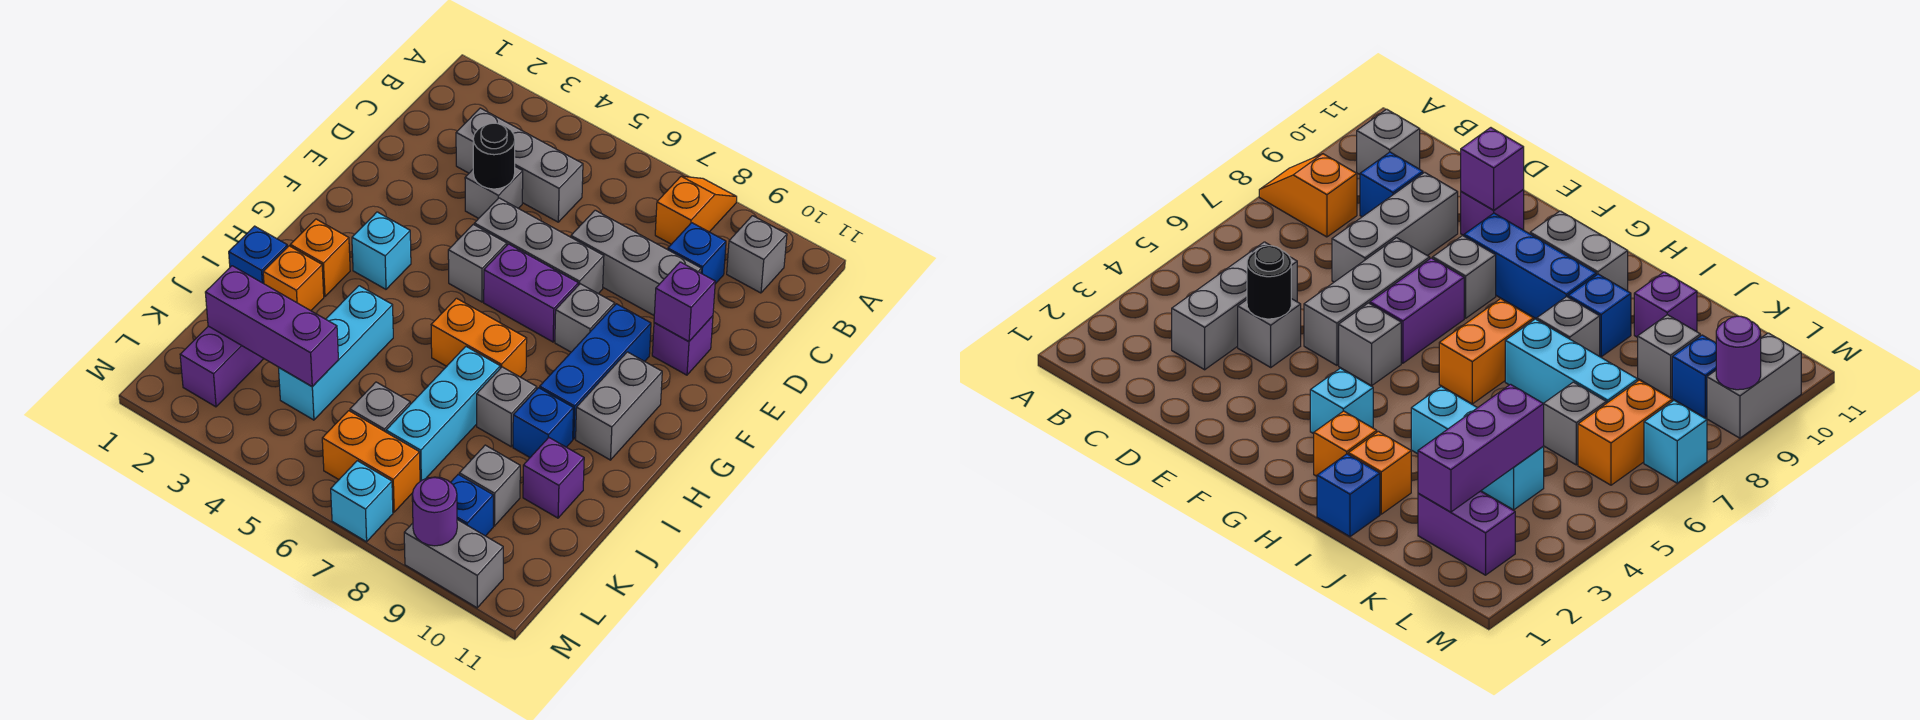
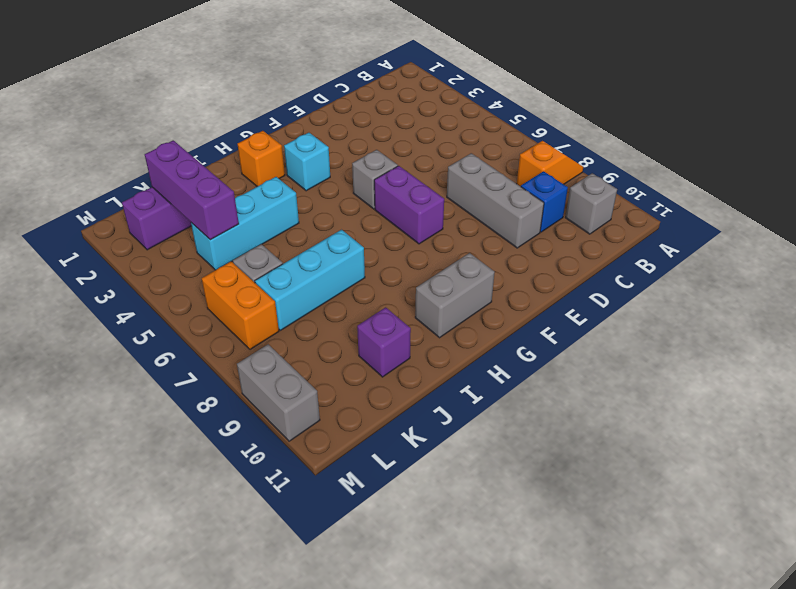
none -> grey 1x3 brick [456,108,583,222]
none -> grey 1x1 brick [465,167,523,218]
none -> grey 1x3 brick [474,198,604,294]
none -> purple 1x1 brick [652,316,713,375]

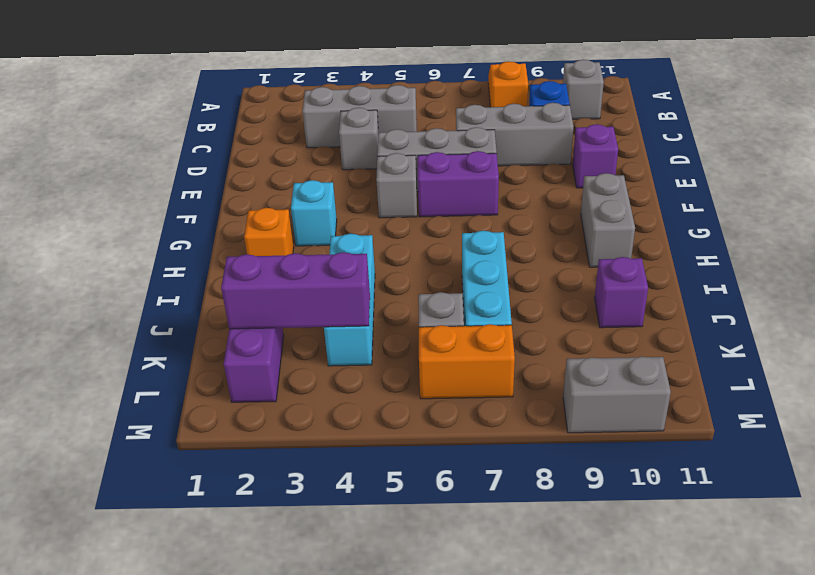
none -> grey 1x1 brick [555,284,615,352]
none -> blue 1x3 brick [540,304,651,439]
none -> orange 1x2 brick [431,298,527,377]
none -> blue 1x1 brick [229,226,287,284]

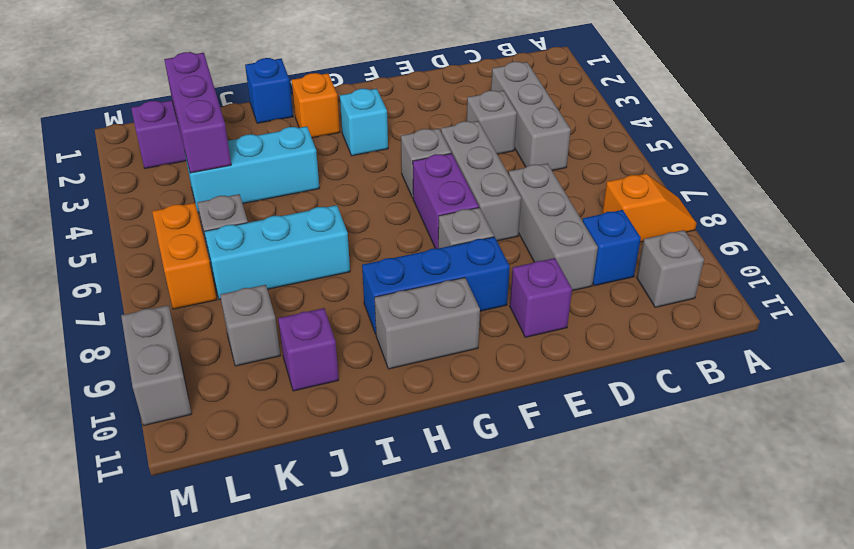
none -> orange 1x2 brick [431,298,527,377]
none -> orange 1x1 brick [263,246,324,311]
none -> grey 1x1 brick [477,367,537,446]
none -> blue 1x1 brick [513,388,573,457]

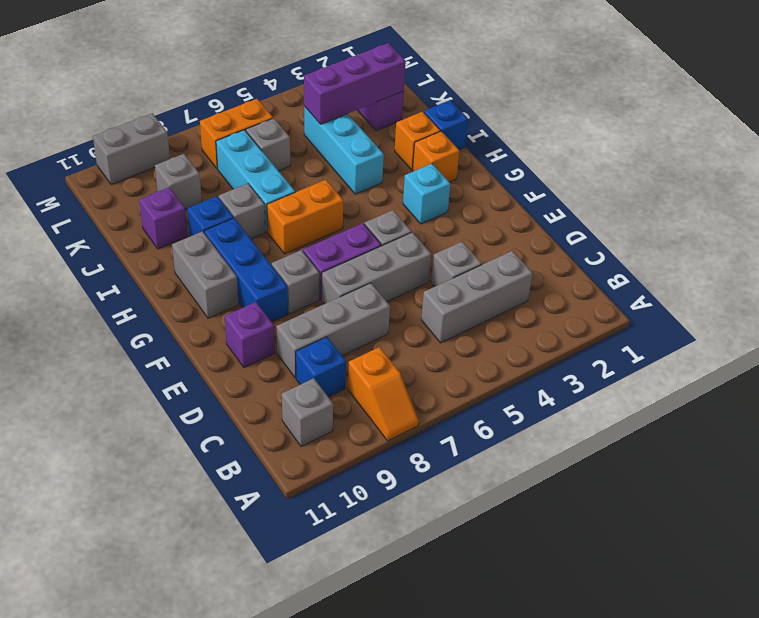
none -> blue 1x1 brick [451,475,493,536]
none -> cyan 1x1 brick [331,461,393,542]
none -> black 1x1 round brick [473,123,515,189]
none -> purple 1x1 brick [654,262,715,342]

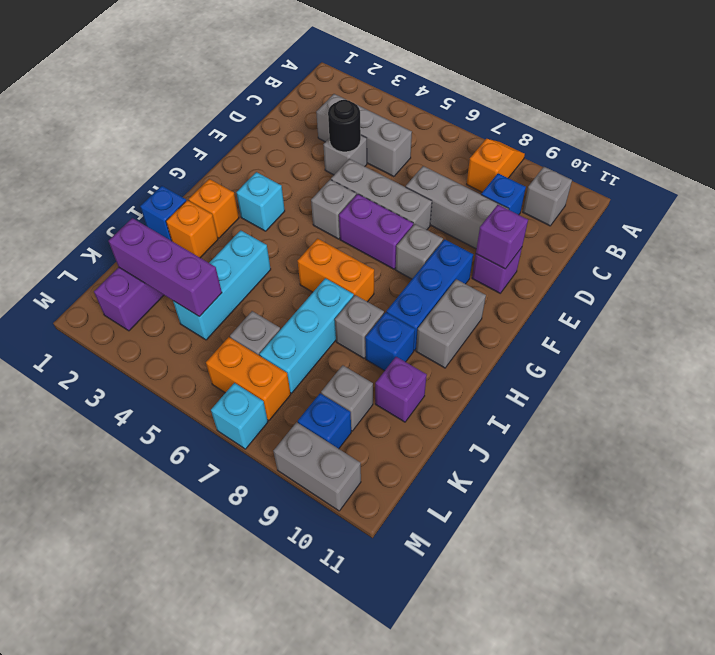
none -> purple 1x1 round brick [412,477,457,546]

